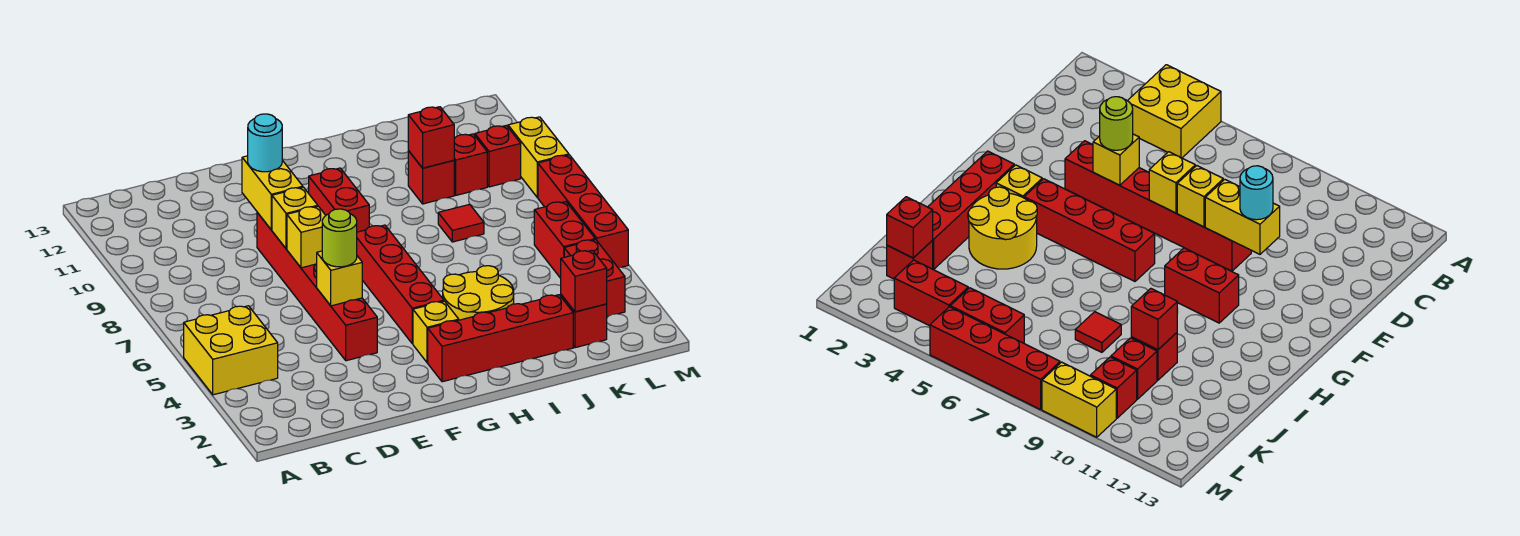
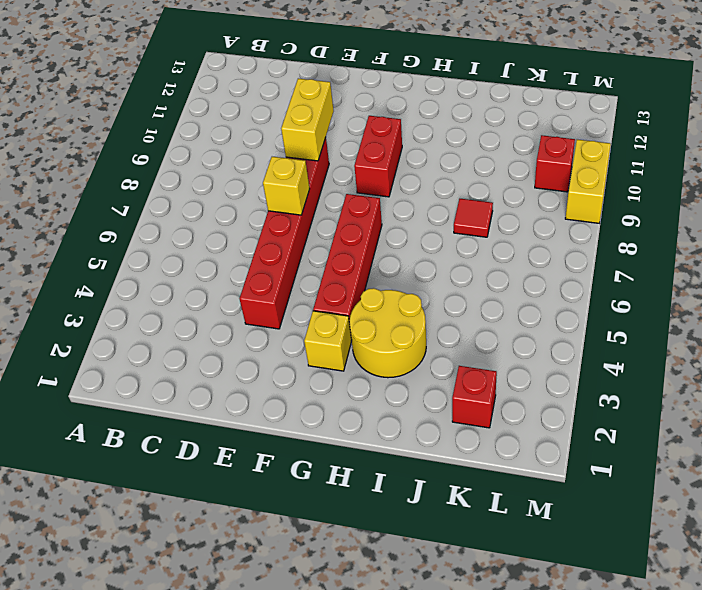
none -> yellow 2x2 brick [184,306,278,395]
none -> red 1x4 brick [428,295,573,382]
none -> red 1x1 brick [408,151,454,204]

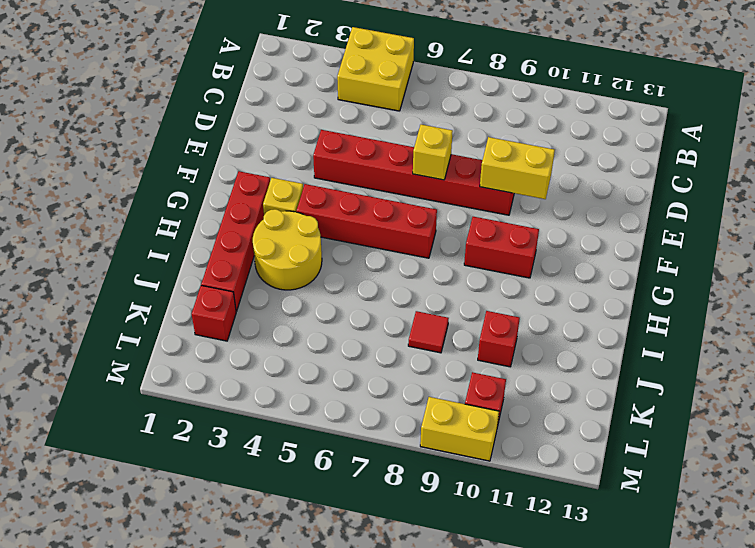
none -> red 1x1 brick [454,134,487,195]
none -> red 1x2 brick [564,239,625,317]
none -> red 1x2 brick [534,202,595,278]

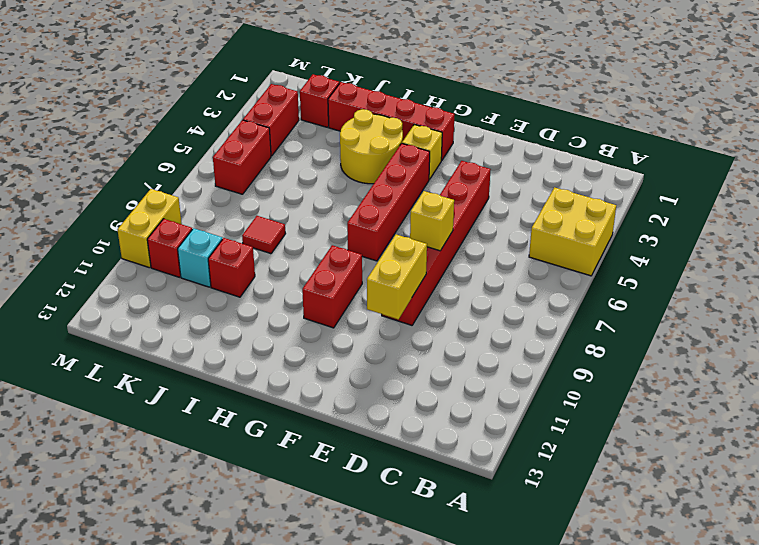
cyan 1x1 brick [178,228,222,287] -> red 1x1 brick [454,134,487,195]
none -> red 1x4 brick [538,155,628,268]
none -> yellow 1x1 brick [317,251,362,306]
none -> yellow 1x1 brick [272,187,318,249]

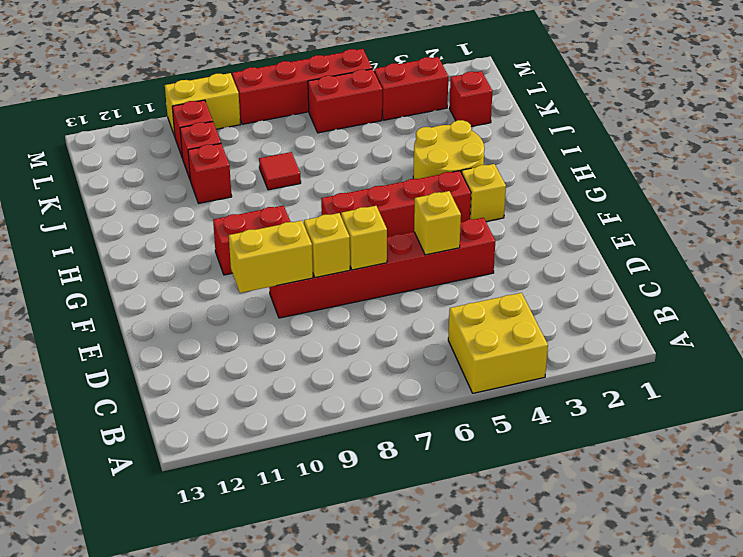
none -> red 1x4 brick [428,295,573,382]
none -> red 1x1 brick [408,107,454,168]
none -> red 1x1 brick [561,250,607,312]

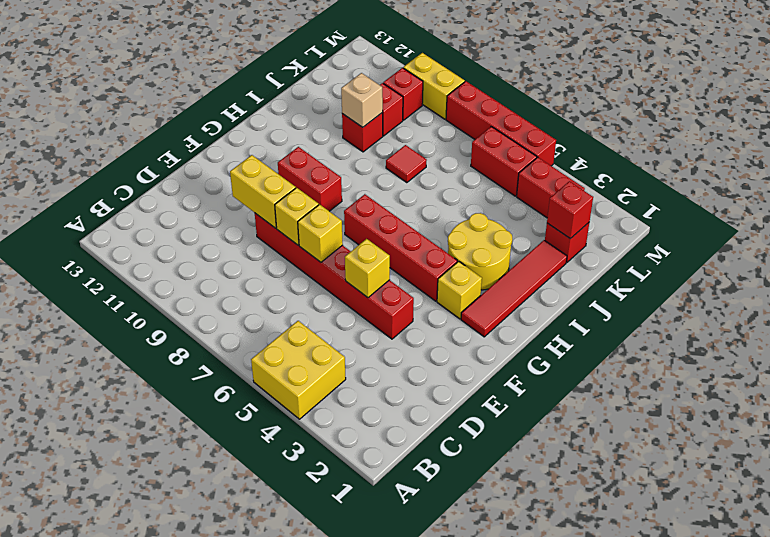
red 1x4 tile [461,240,567,337] -> red 1x4 brick [428,295,573,382]
tan 1x1 brick [341,73,383,127] -> red 1x1 brick [408,107,454,168]
none -> lime 1x1 round brick [322,209,357,267]
none -> cyan 1x1 round brick [248,114,282,172]

